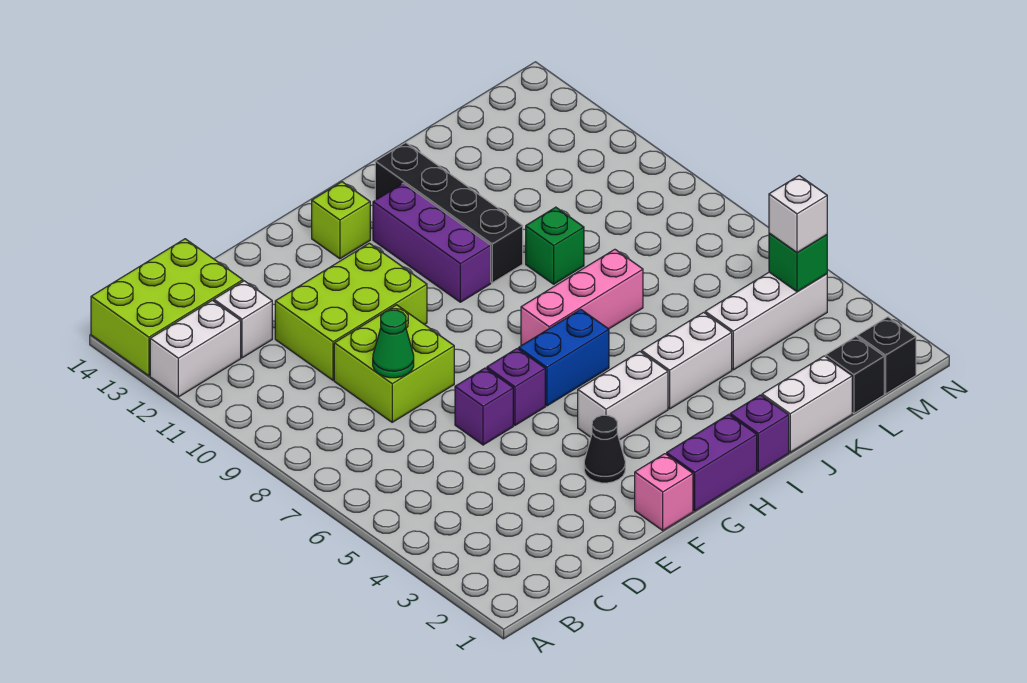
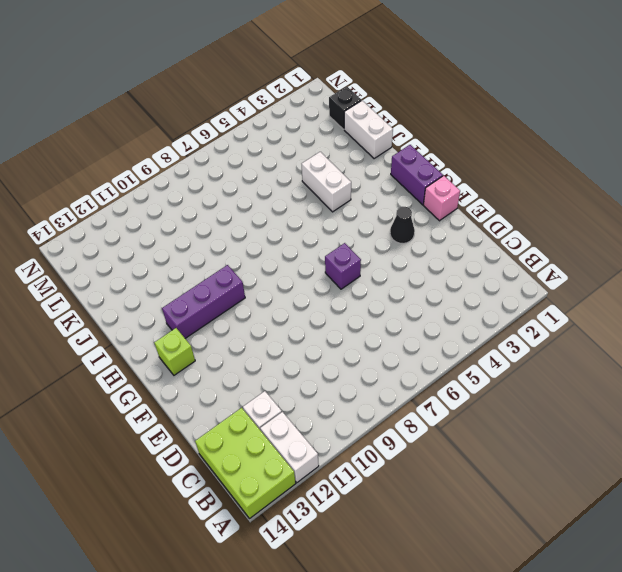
none -> lime 2x2 brick [334,305,454,422]
none -> lime 2x3 brick [275,243,427,380]
none -> purple 1x1 brick [455,368,513,445]

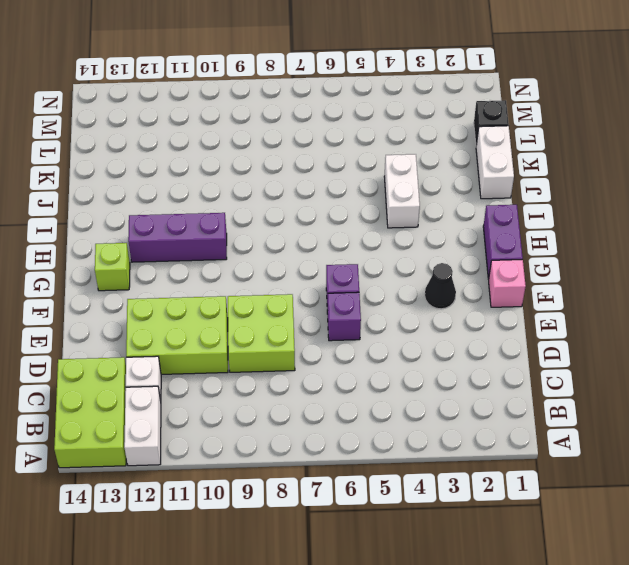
lime 2x3 brick [126,296,228,374] -> lime 2x3 brick turned to [275,243,427,380]
none -> white 1x2 brick [578,352,668,440]
none -> blue 1x2 brick [519,309,609,406]
none -> pink 1x3 brick [521,249,643,346]

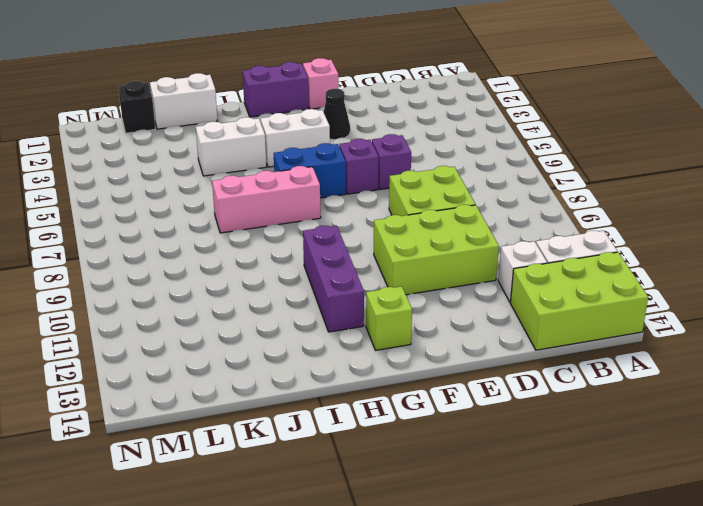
none -> purple 1x1 brick [730,395,789,472]
none -> black 1x4 brick [375,143,523,283]
none -> green 1x1 brick [526,207,584,284]

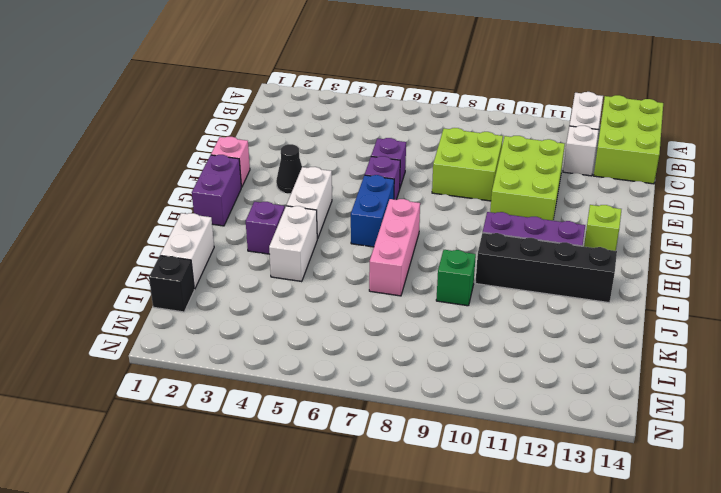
purple 1x1 brick [246,202,285,254] -> purple 1x1 brick moved to [730,395,789,472]
none -> white 1x3 brick [705,272,827,370]
none -> black 1x1 brick [858,317,916,394]
none -> green 1x1 cone [373,310,414,378]

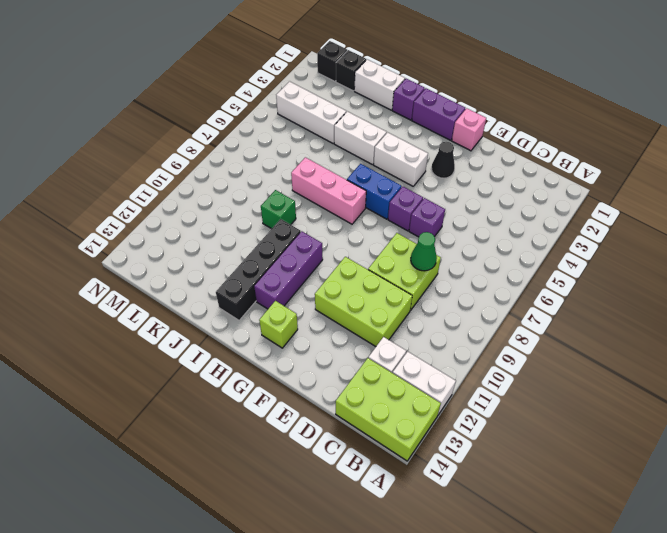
none -> green 1x1 brick [769,233,827,292]
none -> white 1x1 brick [769,176,827,252]

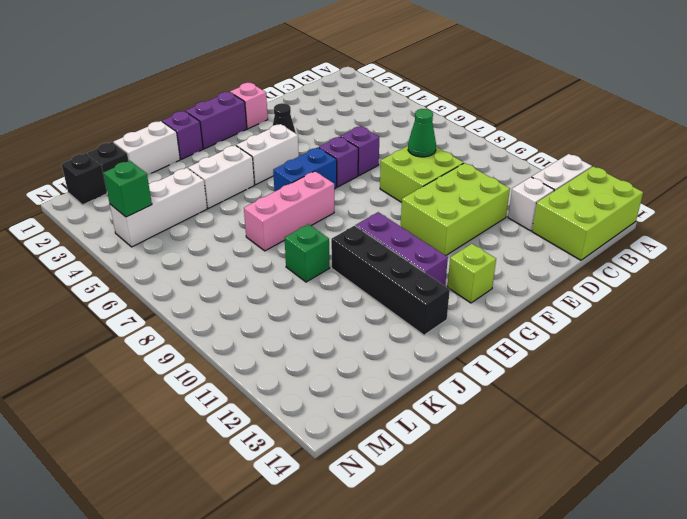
none -> white 1x1 brick [769,176,827,252]

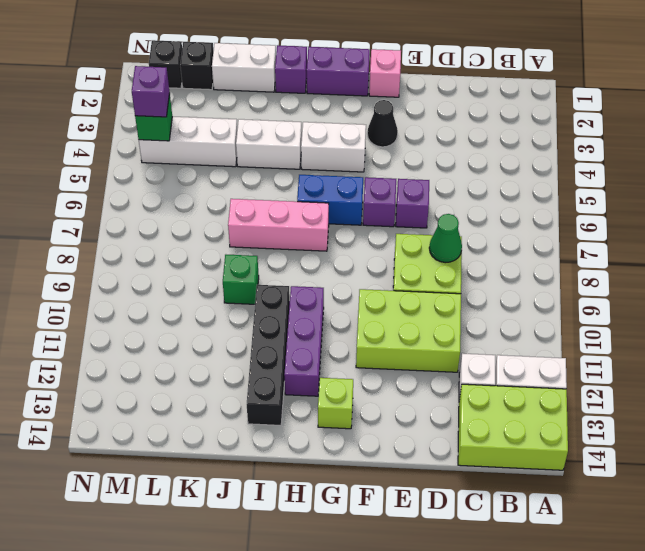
purple 1x1 brick [132,66,170,117] -> white 1x1 brick [769,176,827,252]

